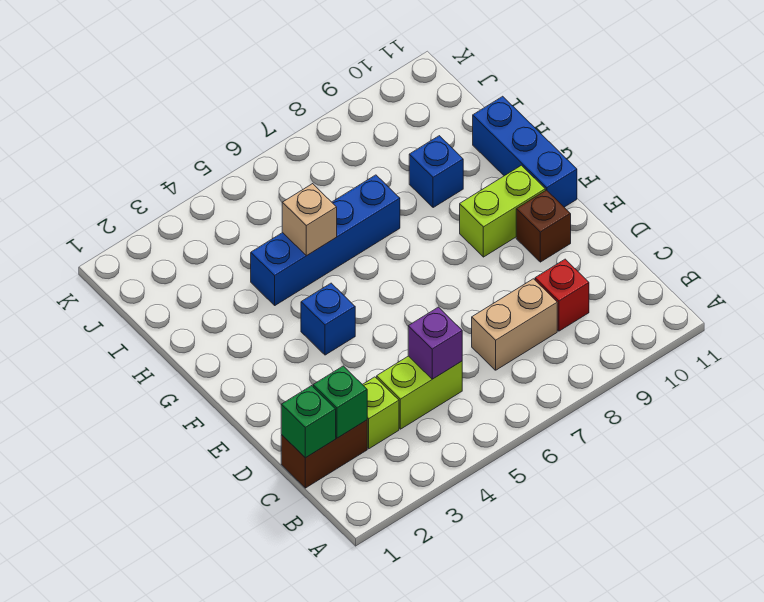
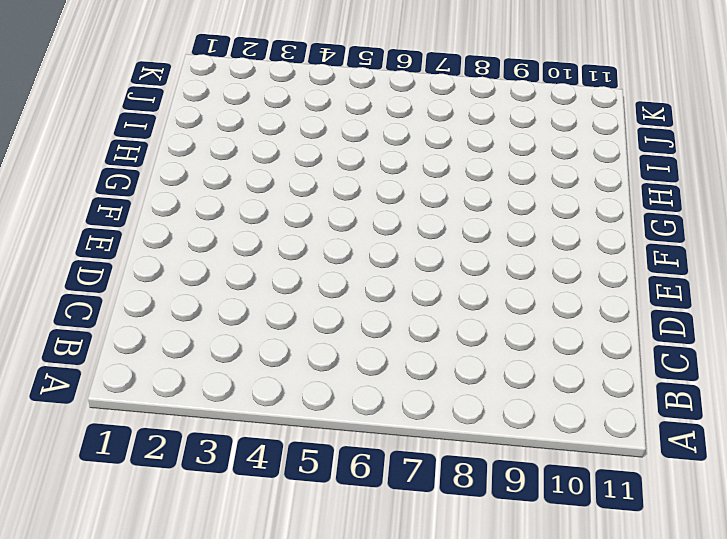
none -> brown 1x2 brick [281,420,367,488]
none -> lime 1x1 brick [362,377,399,449]
none -> lime 1x2 brick [377,356,462,429]

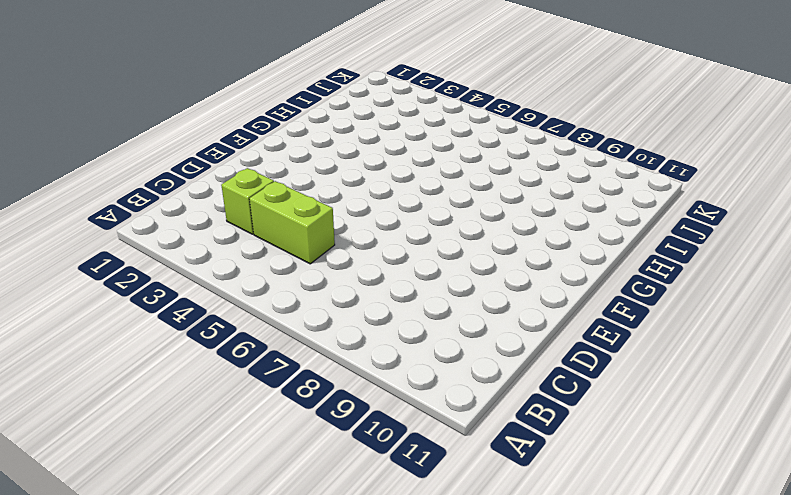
none -> brown 1x2 brick [281,420,367,488]
none -> tan 1x2 brick [472,279,557,370]
none -> red 1x1 brick [535,259,589,331]

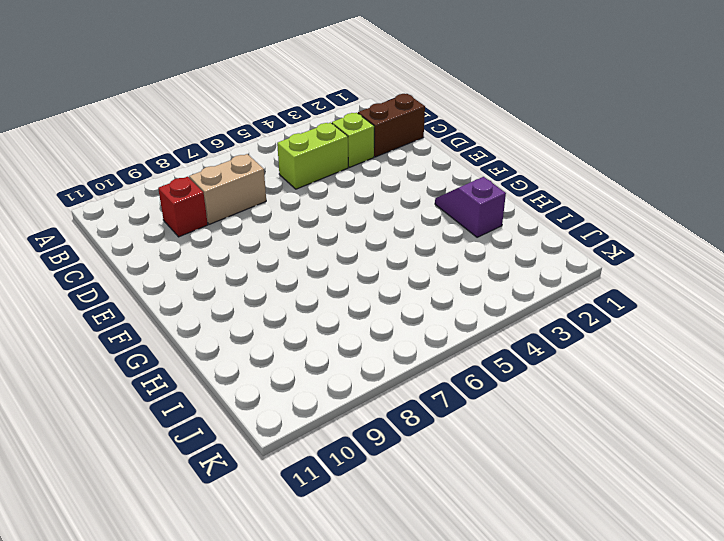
purple 1x2 slope [435,177,506,237] -> none
none -> brown 1x1 brick [516,190,571,262]
none -> blue 1x1 brick [301,283,355,355]
none -> lime 1x2 brick [460,165,545,257]

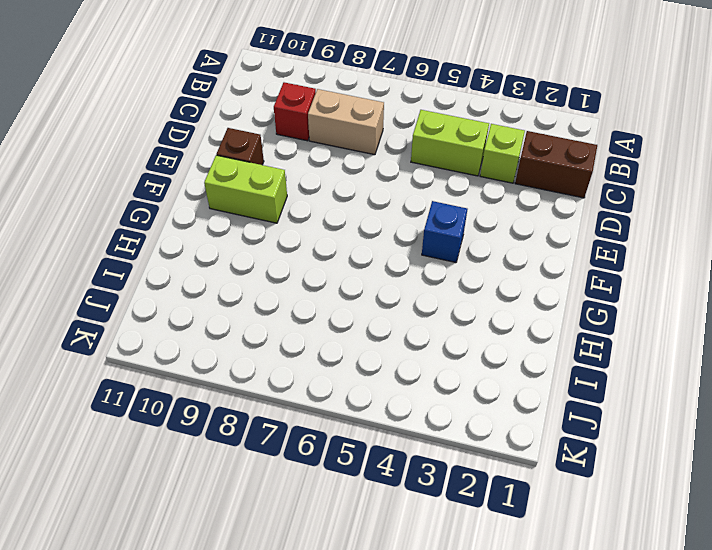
none -> blue 1x3 brick [473,96,577,207]
none -> blue 1x4 brick [251,175,400,305]
none -> blue 1x1 brick [409,136,463,208]

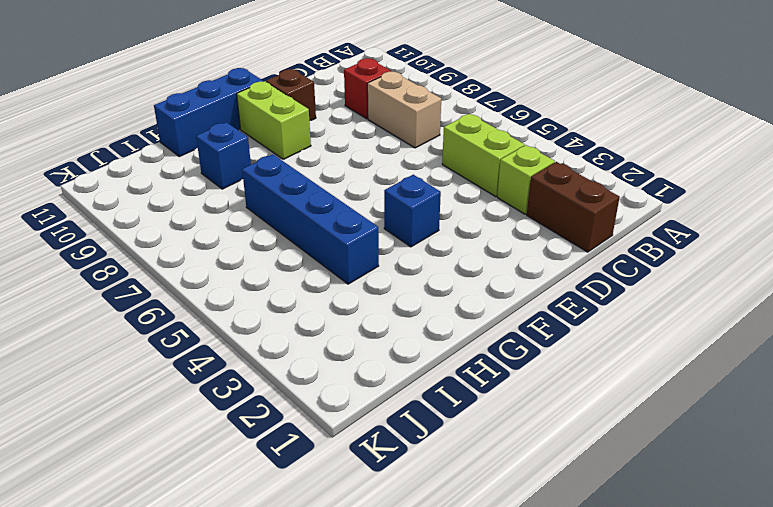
none -> green 1x1 brick [281,386,336,458]
none -> green 1x1 brick [313,366,367,438]
none -> purple 1x1 brick [408,307,462,379]

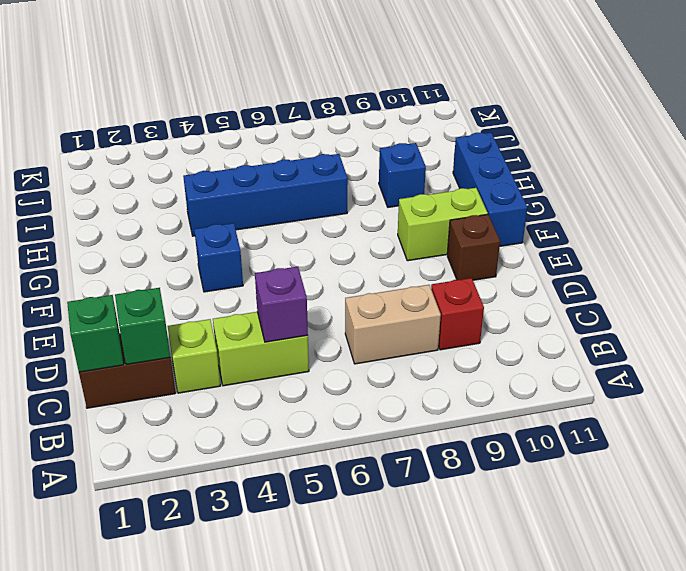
none -> tan 1x1 brick [282,184,337,256]

